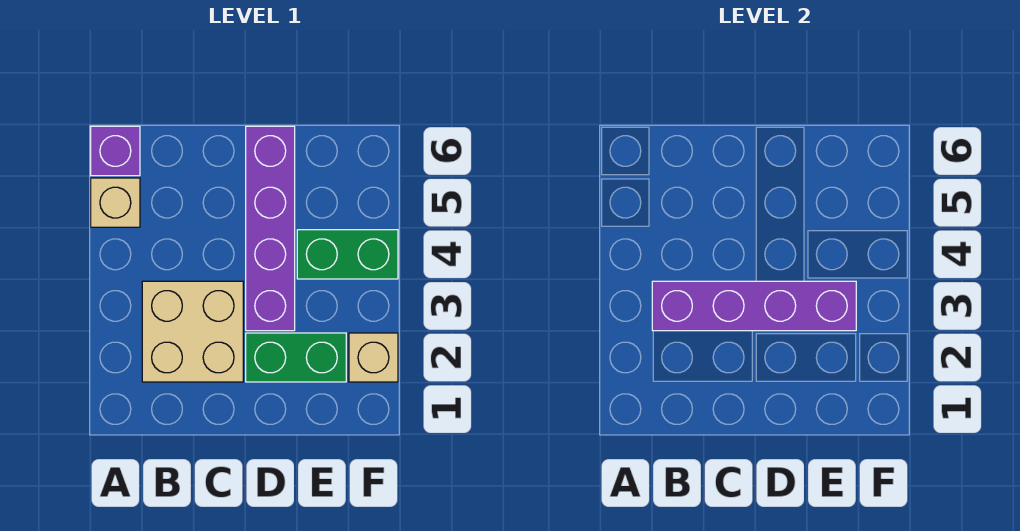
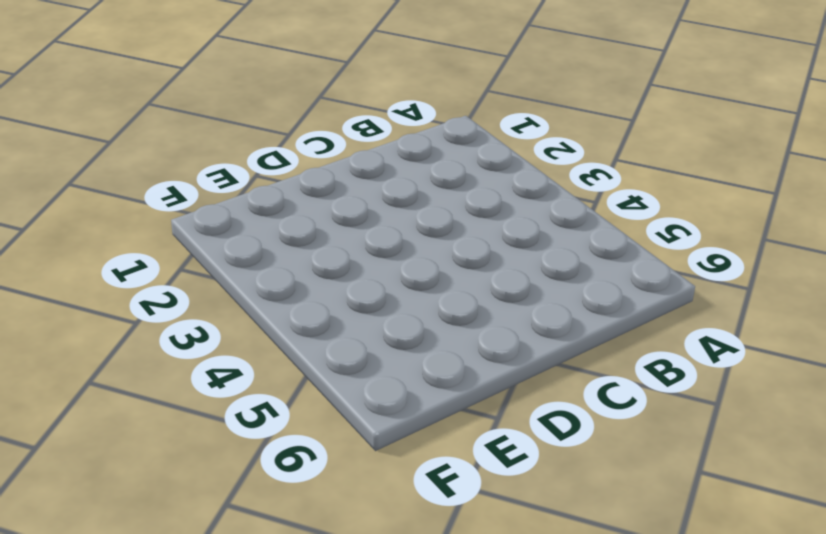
none -> tan 1x1 brick [91,178,140,227]
none -> purple 1x1 brick [91,126,140,176]

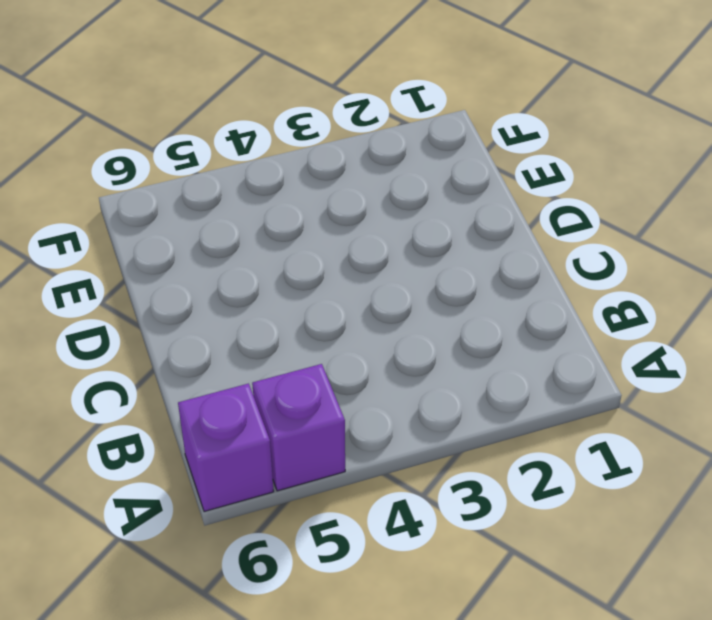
purple 1x1 brick [252,364,345,491] -> tan 1x1 brick [91,178,140,227]
none -> tan 2x2 brick [142,281,243,382]
none -> green 1x2 brick [246,333,346,382]

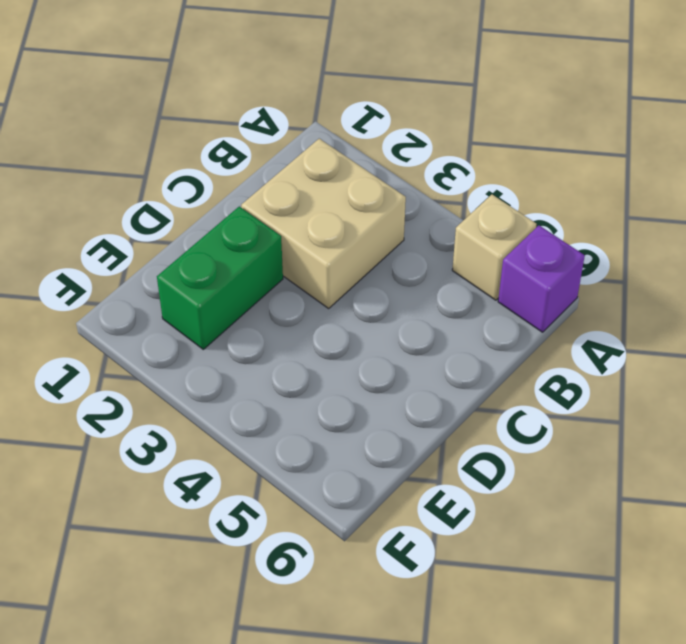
none -> purple 1x4 brick [246,126,295,331]
none -> green 1x2 brick [297,230,398,279]

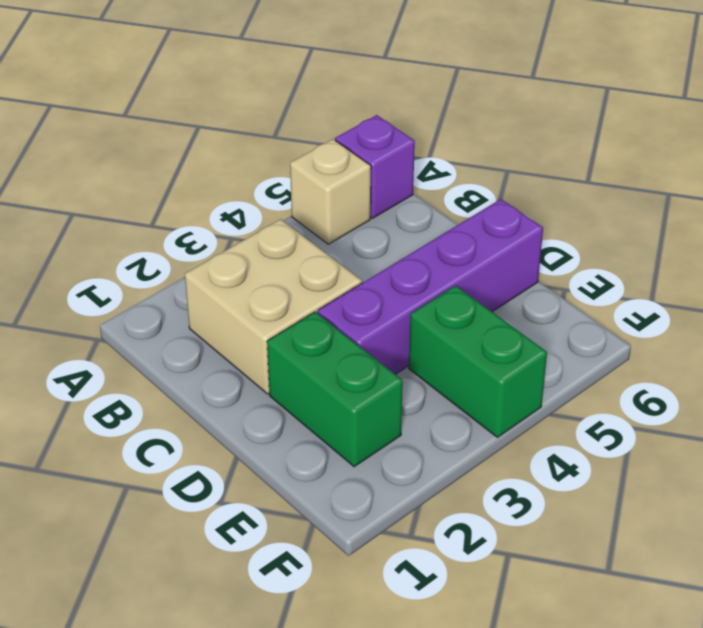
none -> tan 1x1 brick [349,333,398,382]
none -> purple 1x4 brick [652,281,856,331]

